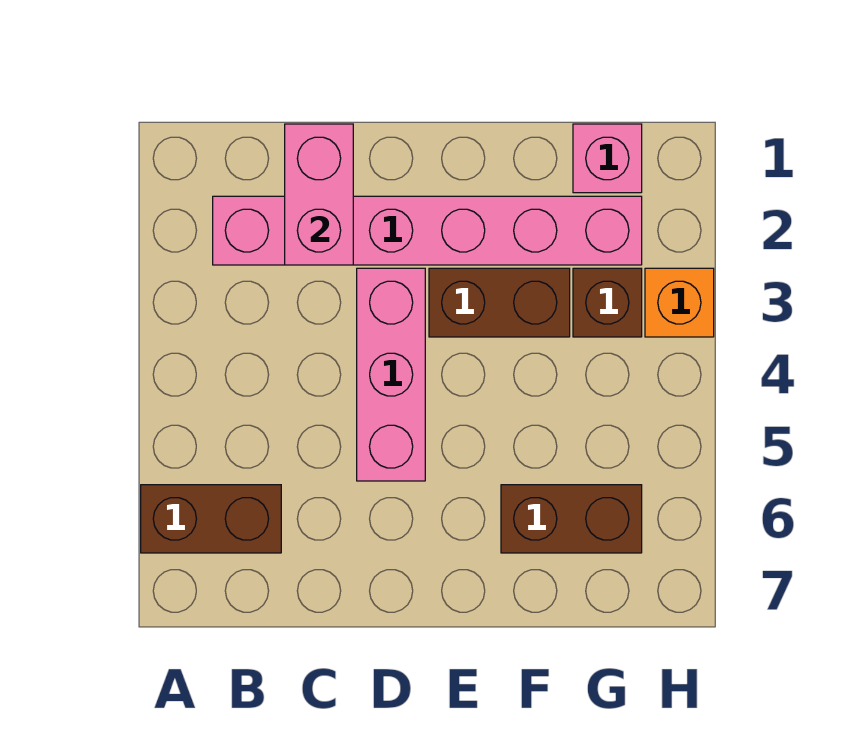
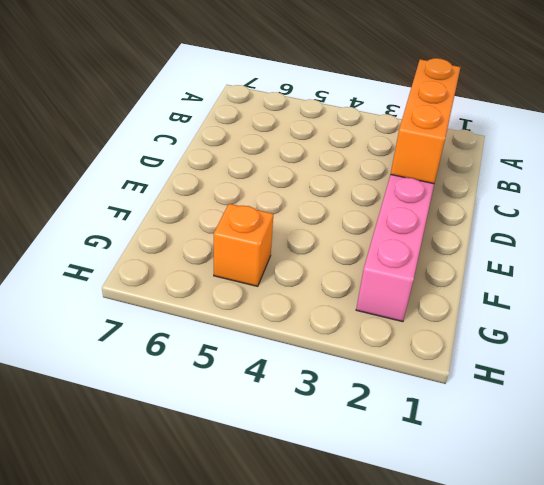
orange 1x3 brick [391,58,461,184] -> pink 1x2 brick [285,124,353,265]
orange 1x1 brick [214,204,273,286] -> orange 1x1 brick moved to [645,268,714,337]
none -> brown 1x2 brick [141,485,281,553]
none -> pink 1x3 brick [357,268,425,481]

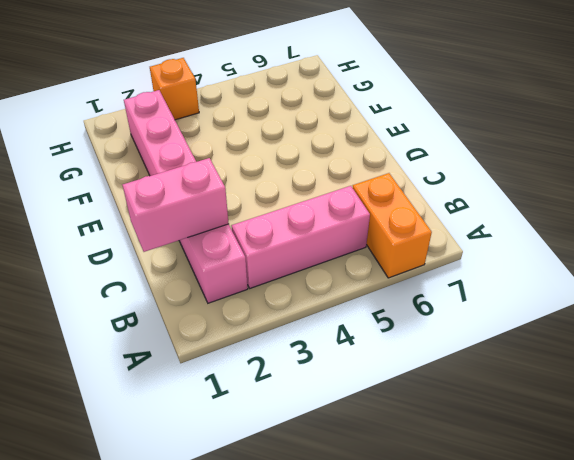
orange 1x2 brick [353,173,432,278] -> brown 1x2 brick [141,485,281,553]
pink 1x3 brick [232,186,370,288] -> pink 1x3 brick moved to [357,268,425,481]
none -> brown 1x2 brick [429,268,570,337]
none -> brown 1x2 brick [501,485,642,553]

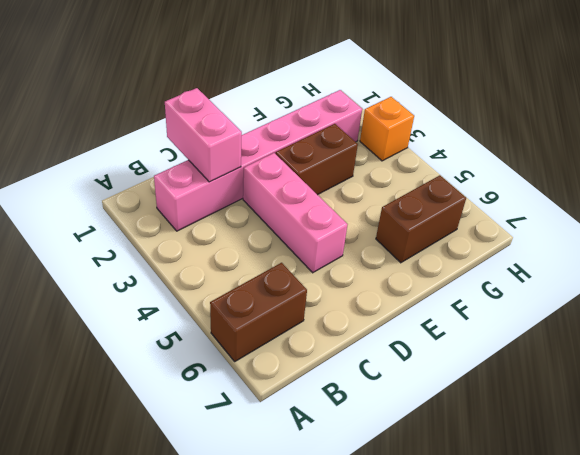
none -> pink 1x1 brick [573,124,642,193]
none -> brown 1x1 brick [573,268,642,337]

